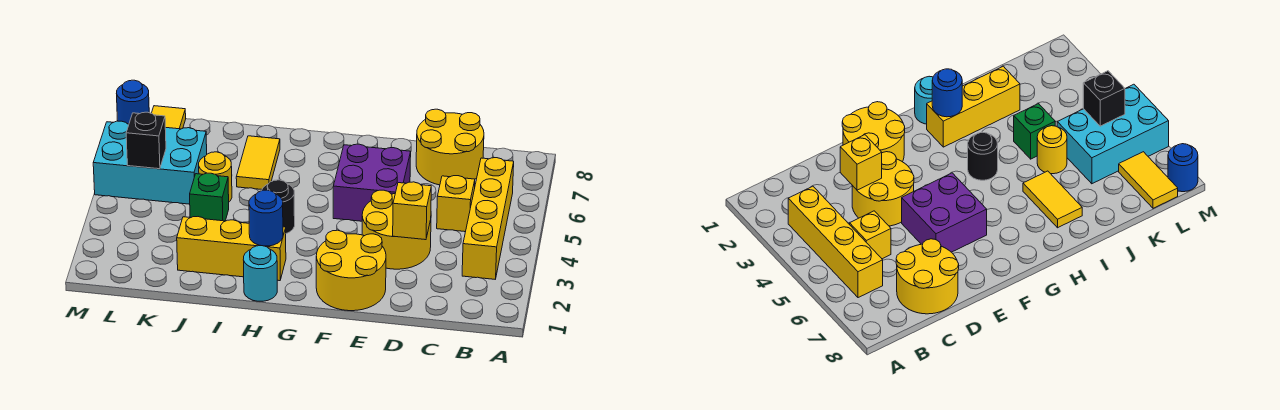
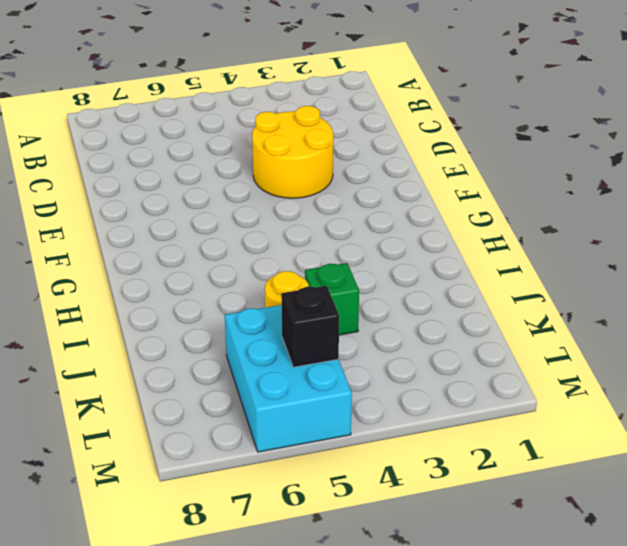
none -> yellow 1x4 brick [462,158,514,279]
none -> yellow 1x1 brick [437,176,475,232]
none -> yellow 2x2 round brick [416,109,484,185]

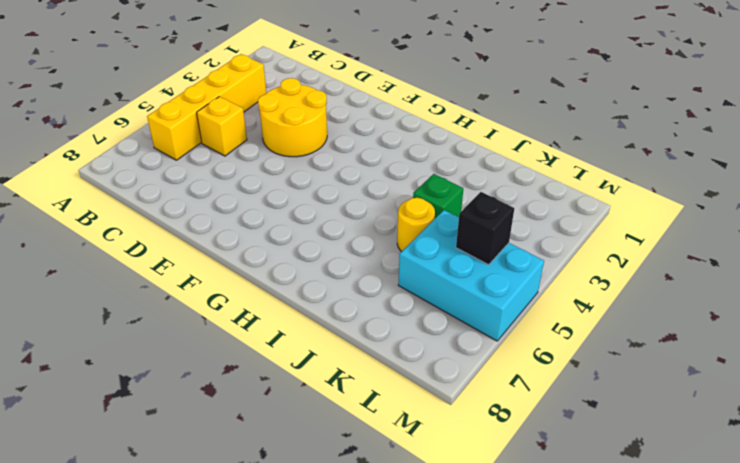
none -> yellow 2x2 round brick [416,109,484,185]
none -> yellow 2x2 round brick [316,230,386,311]
none -> purple 2x2 brick [333,144,411,221]

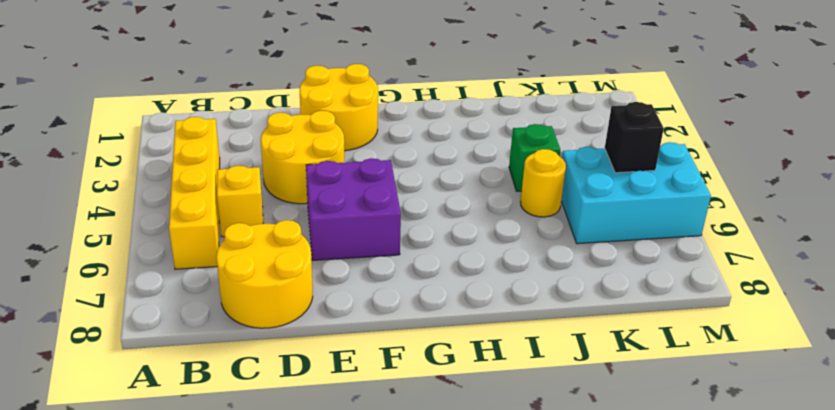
none -> cyan 1x1 round brick [243,246,277,301]
none -> yellow 1x3 brick [177,217,286,281]
none -> black 1x1 round brick [262,180,295,233]

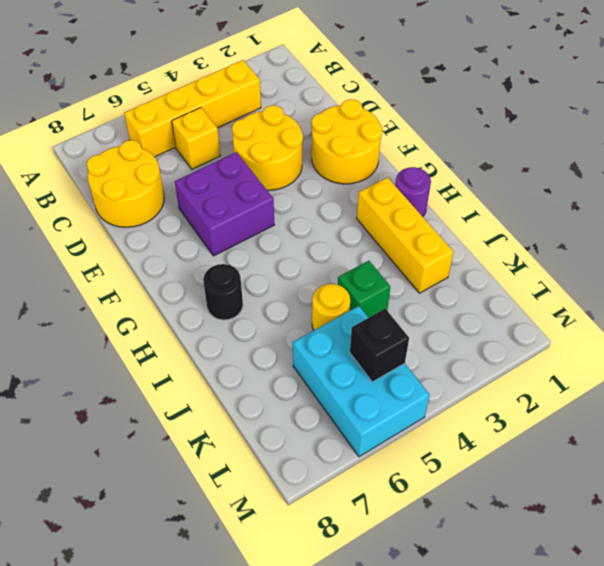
purple 1x1 round brick [395,167,431,217] -> cyan 1x1 round brick [243,246,277,301]
black 1x1 round brick [203,264,243,320] -> black 1x1 round brick moved to [262,180,295,233]
none -> yellow 1x2 tile [236,136,280,189]
none -> yellow 1x2 tile [152,106,186,129]
none -> blue 1x1 round brick [116,80,149,124]

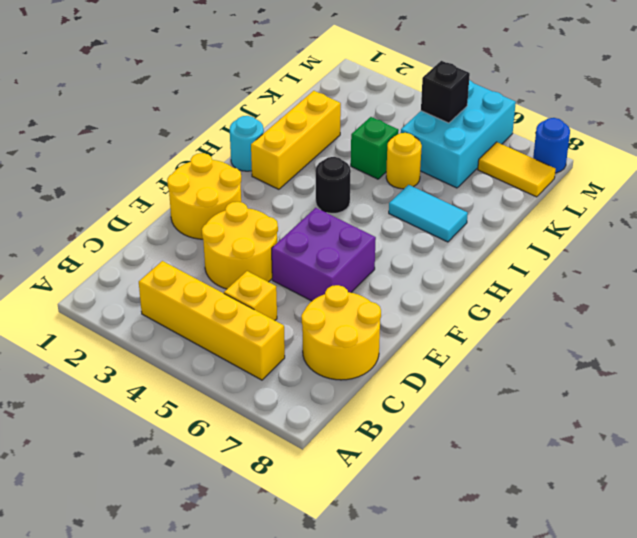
cyan 1x2 tile [389,185,468,242] -> yellow 1x2 tile [236,136,280,189]
none -> yellow 1x1 brick [393,182,431,240]
none -> blue 1x1 round brick [249,190,283,246]

